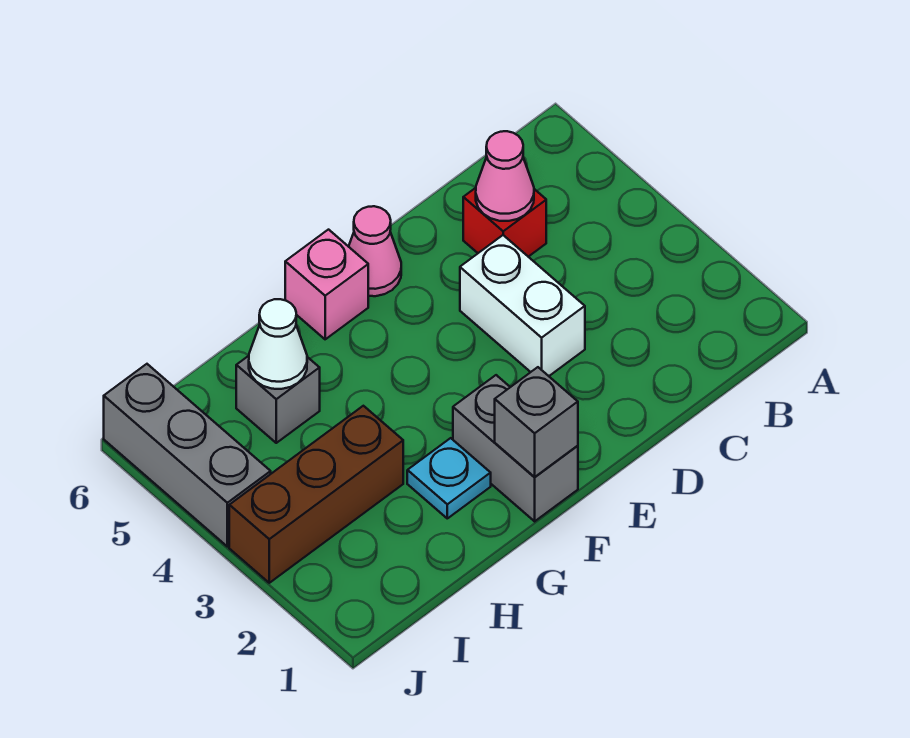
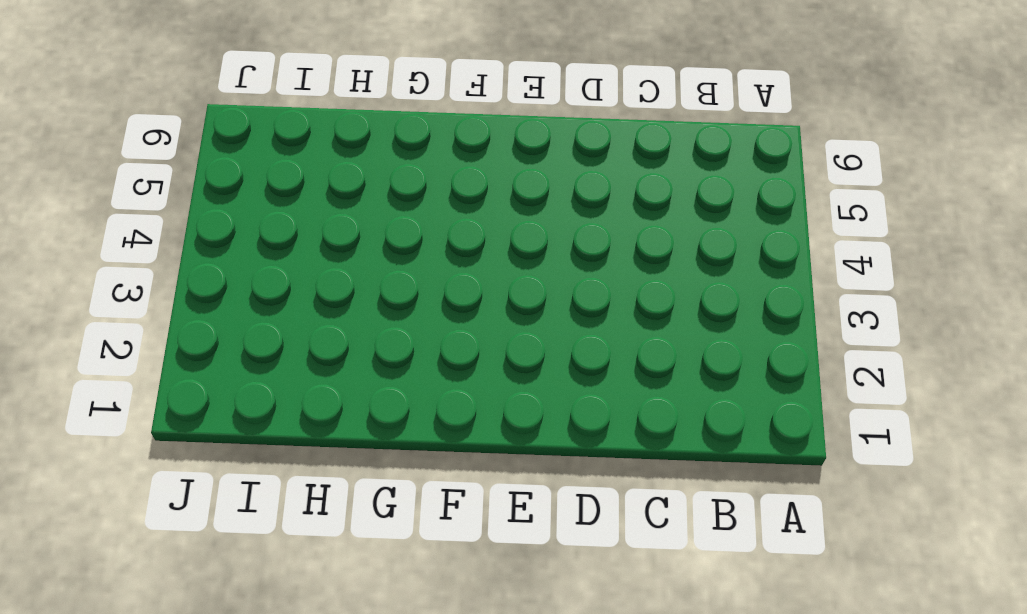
none -> red 1x1 brick [463,188,546,257]
none -> white 1x2 brick [460,235,585,376]
none -> pink 1x1 cone [349,206,401,296]

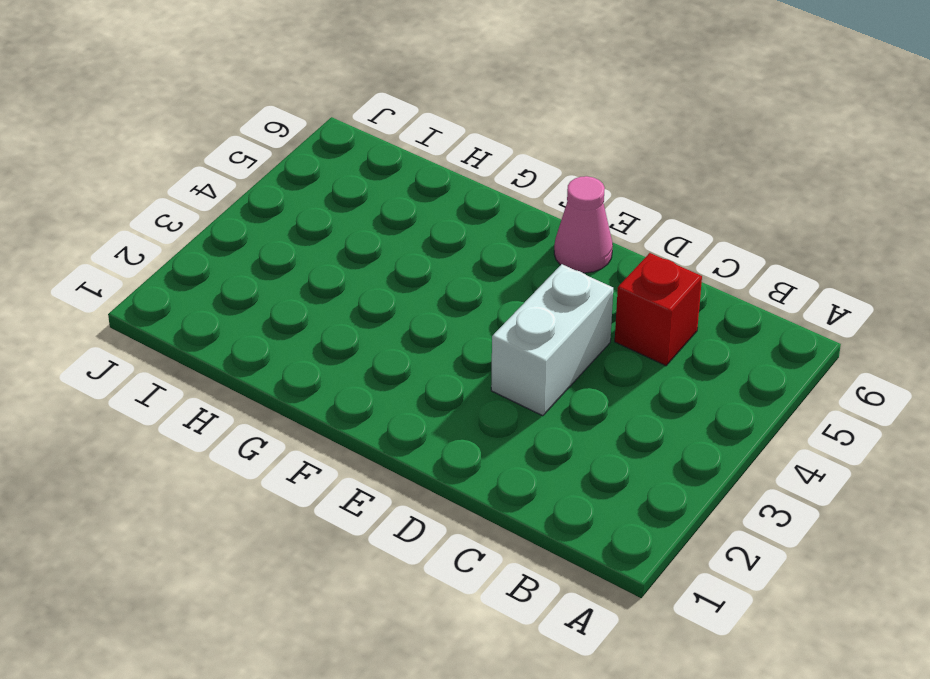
none -> grey 1x2 brick [453,375,578,521]
none -> pink 1x1 brick [285,230,368,339]
none -> cyan 1x1 plate [407,438,491,518]

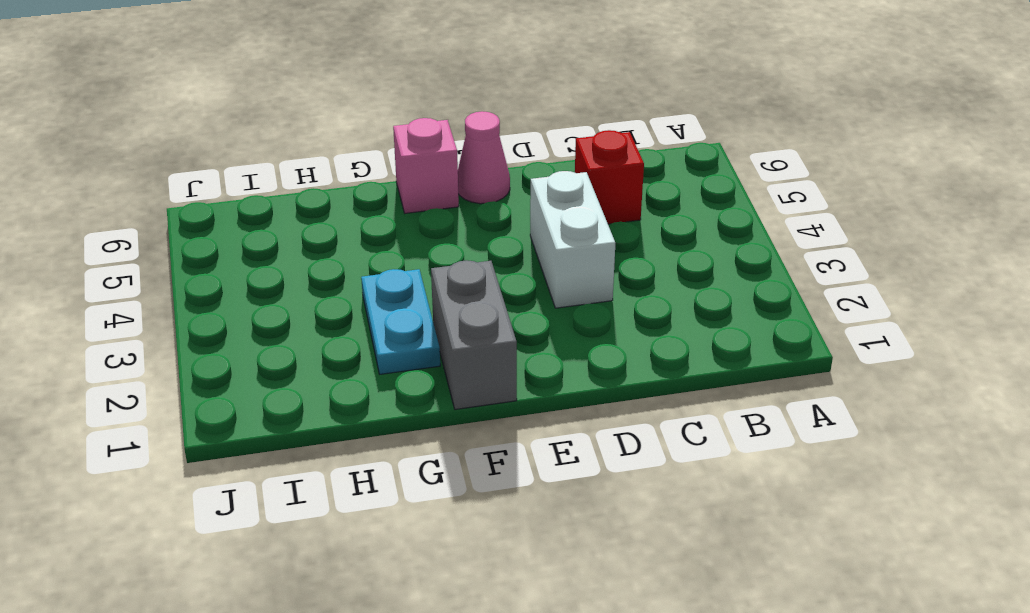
cyan 1x2 plate [361,269,440,374] -> cyan 1x1 plate [407,438,491,518]
none -> brown 1x3 brick [229,406,403,583]
none -> grey 1x1 brick [236,356,320,443]
none -> grey 1x3 brick [104,364,271,547]

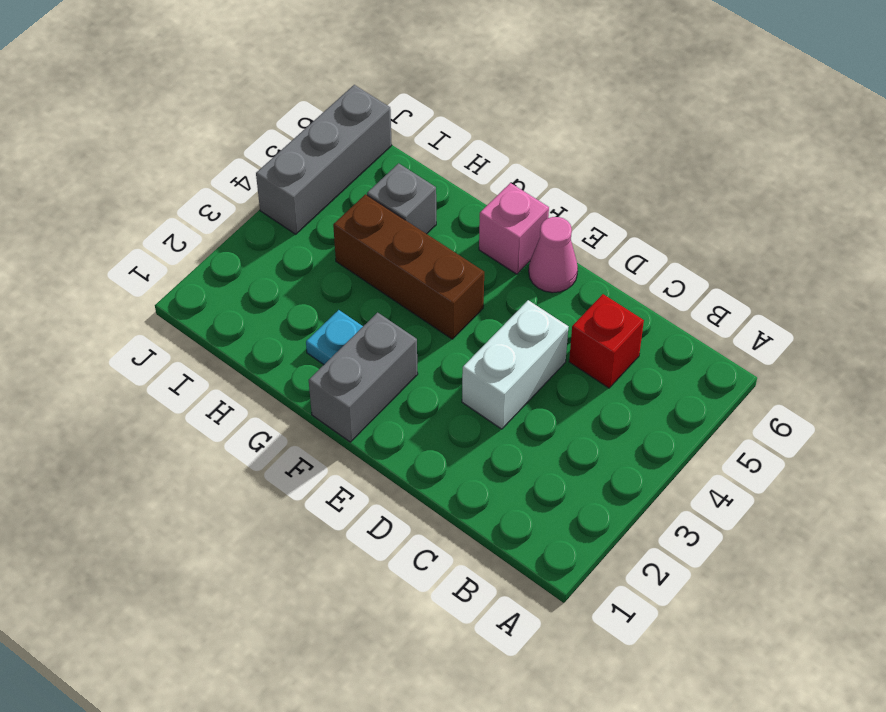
brown 1x3 brick [333,194,484,339] -> brown 1x3 brick moved to [229,406,403,583]
none -> pink 1x1 cone [476,131,534,221]
none -> grey 1x1 brick [495,367,578,477]
none -> white 1x1 cone [249,299,307,389]

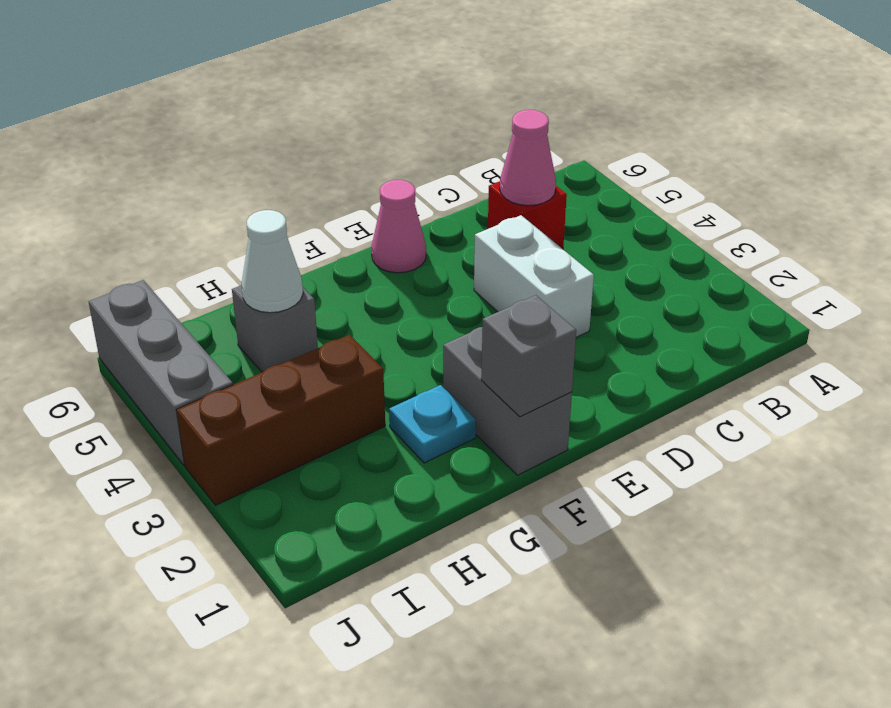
none -> pink 1x1 brick [285,230,368,339]

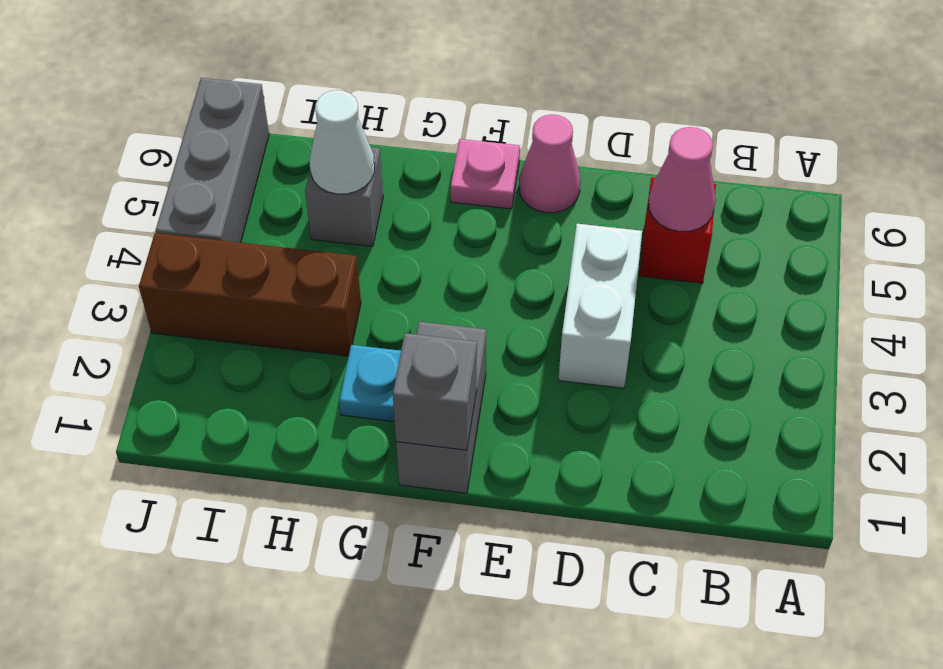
pink 1x1 plate [451,139,520,209] -> pink 1x1 brick [285,230,368,339]

